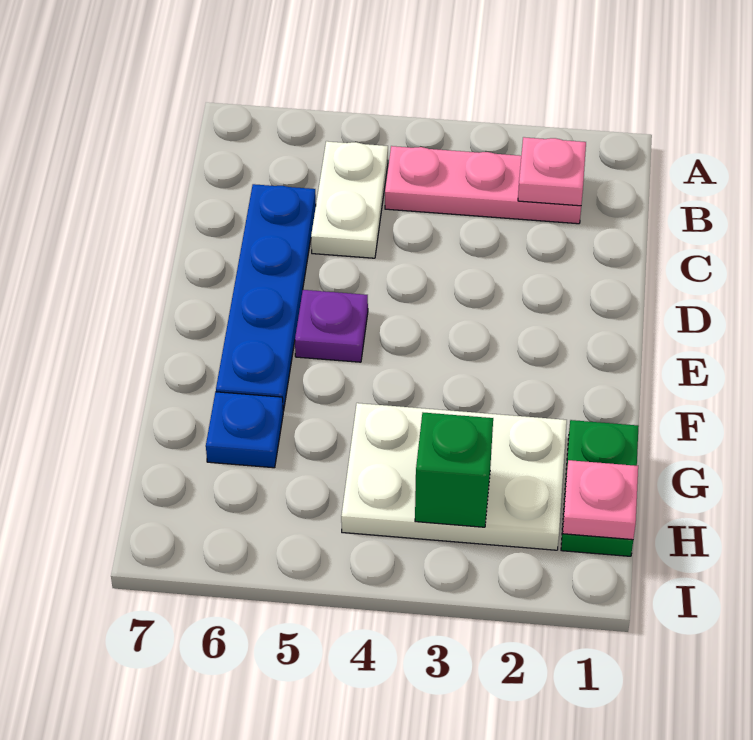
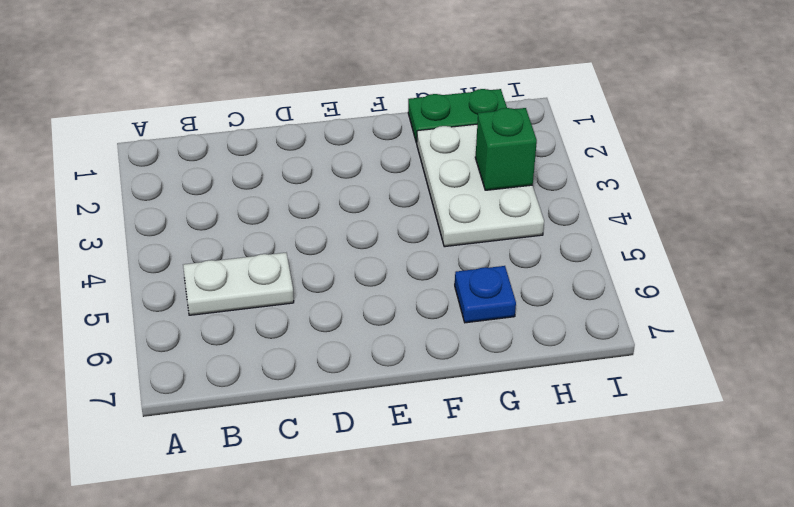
none -> pink 1x3 plate [385,146,581,224]
none -> blue 1x4 plate [216,184,316,411]

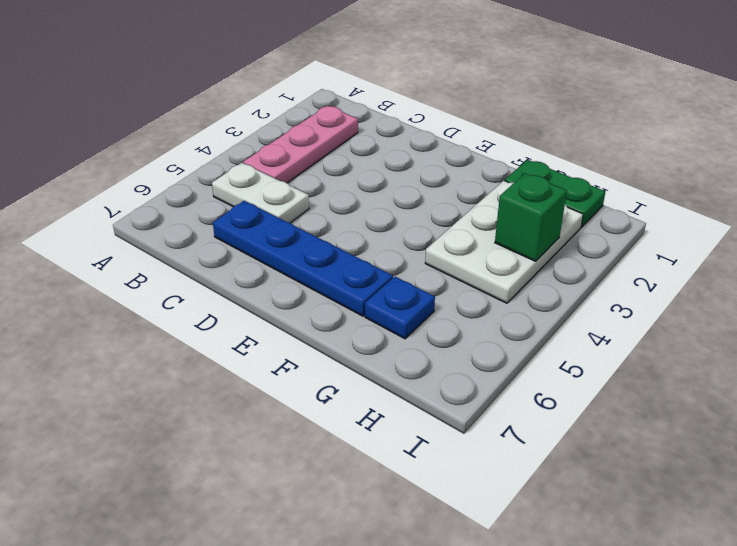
none -> purple 1x1 plate [295,290,368,362]
none -> pink 1x1 plate [518,137,586,206]

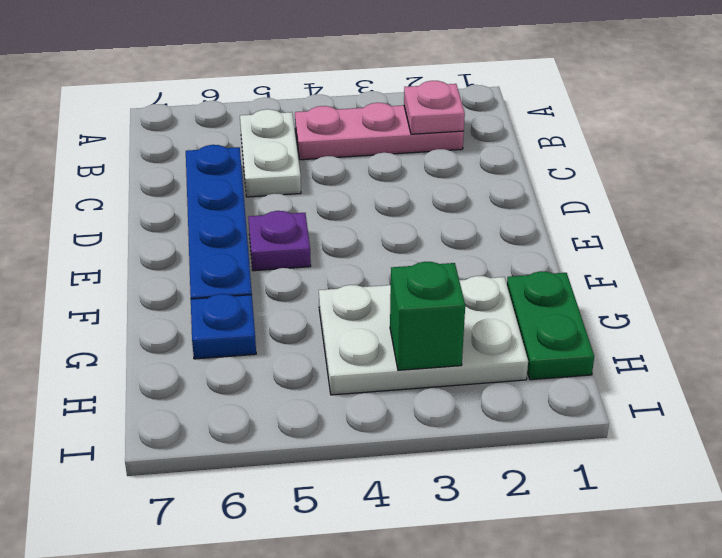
none -> pink 1x1 plate [563,460,638,540]

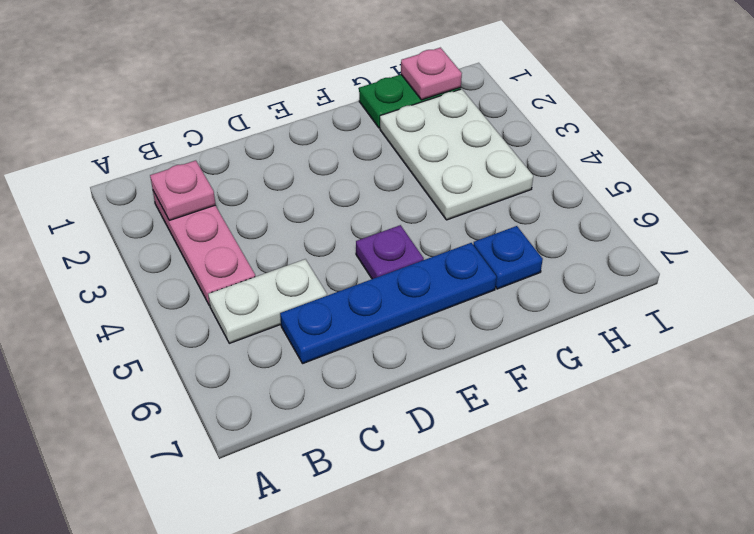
none -> green 1x1 brick [415,413,493,527]

